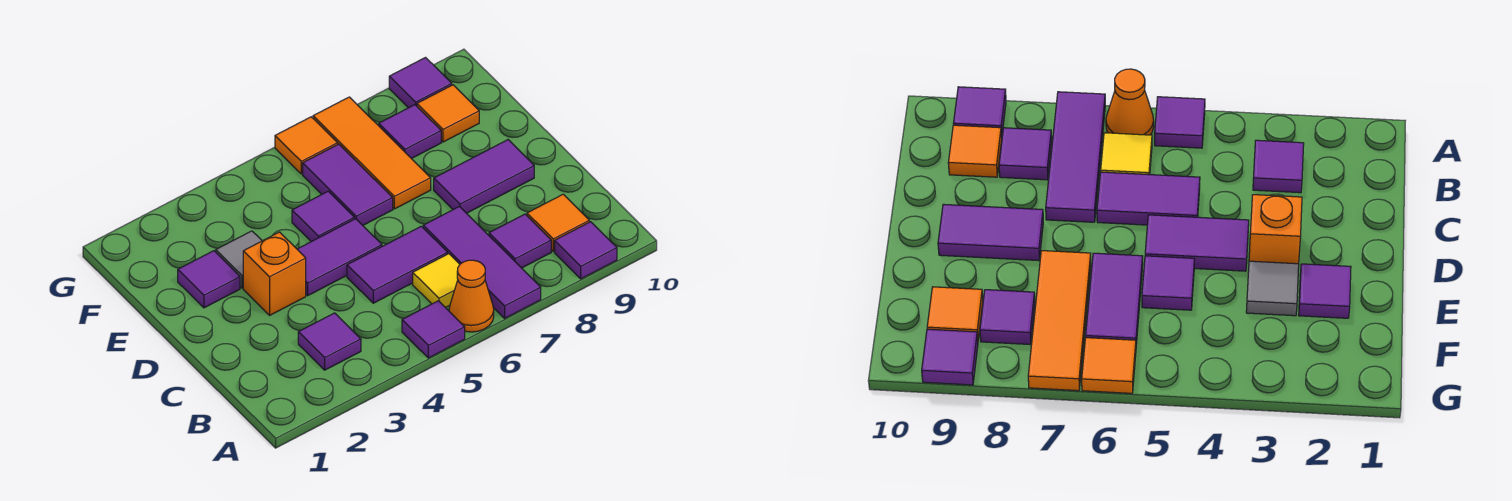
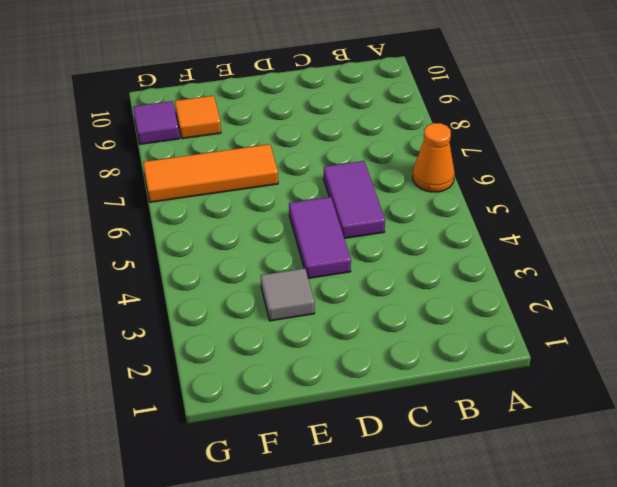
none -> purple 1x1 tile [402,301,465,358]
none -> purple 1x3 tile [423,207,541,318]
none -> purple 1x1 tile [555,222,617,279]

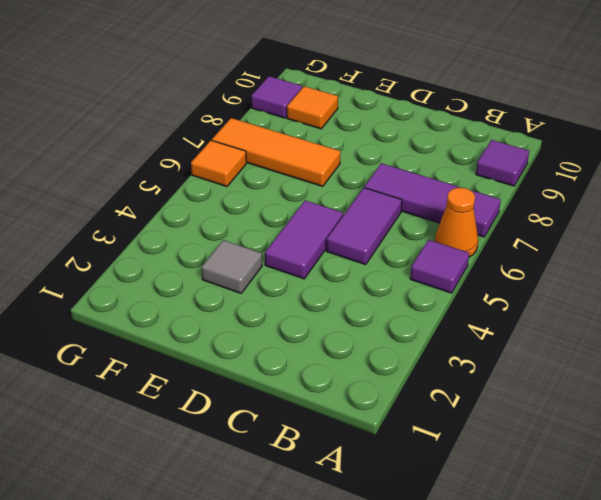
none -> purple 1x1 tile [298,313,361,370]
none -> yellow 1x1 tile [413,254,460,308]
none -> purple 1x1 tile [489,214,551,268]

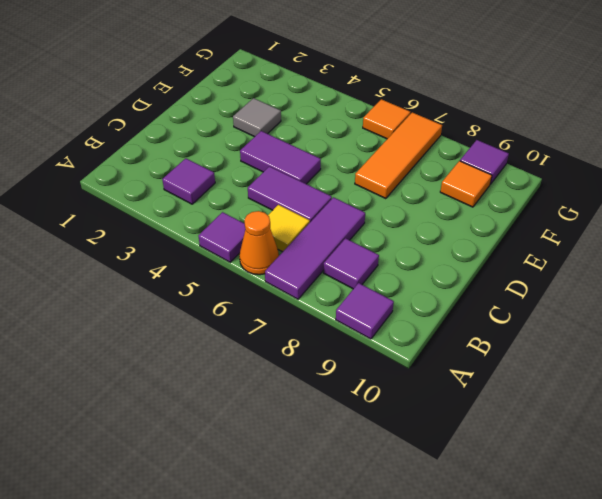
none -> orange 1x1 tile [527,194,589,251]
none -> orange 1x1 brick [243,232,306,315]
none -> purple 1x2 tile [434,140,534,213]

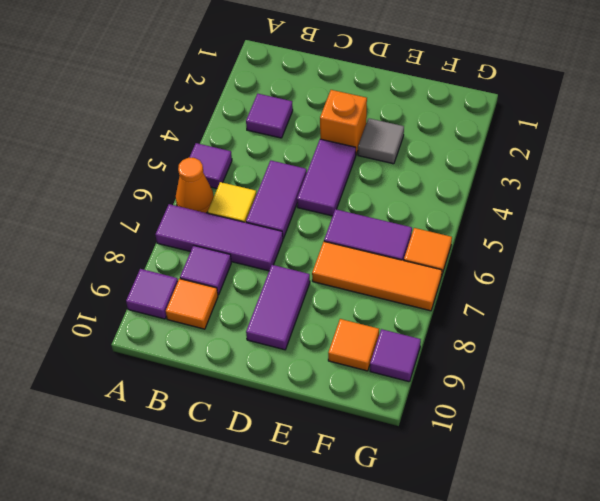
none -> purple 1x1 tile [178,251,240,308]
none -> purple 1x1 tile [292,191,354,242]
none -> purple 1x1 tile [379,105,441,159]

